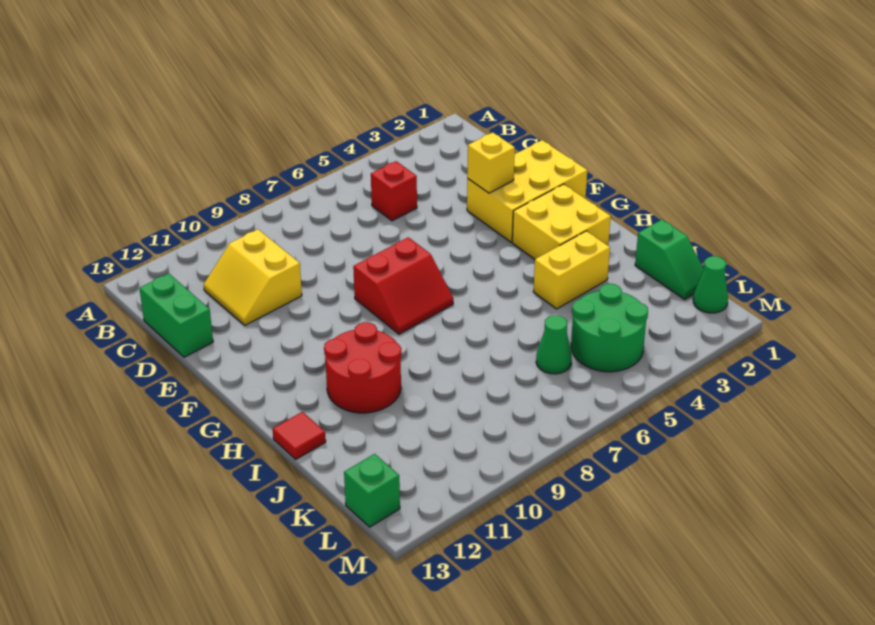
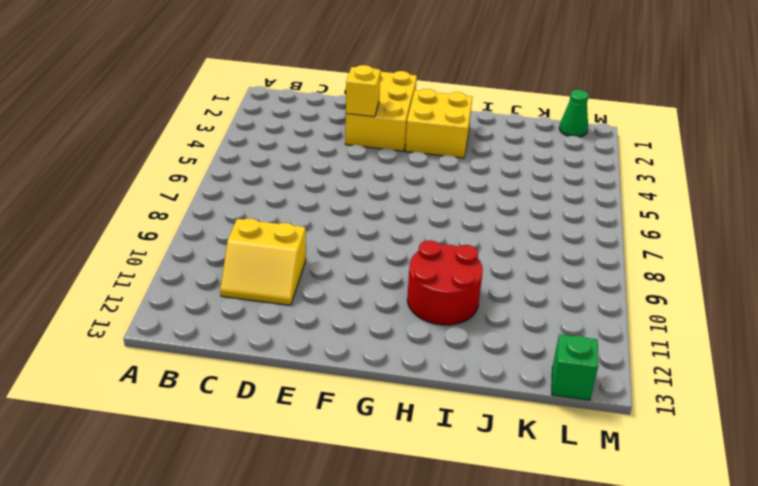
none -> red 1x1 brick [371,161,417,221]
none -> green 1x2 brick [139,273,213,357]
none -> red 2x2 slope [353,237,453,334]

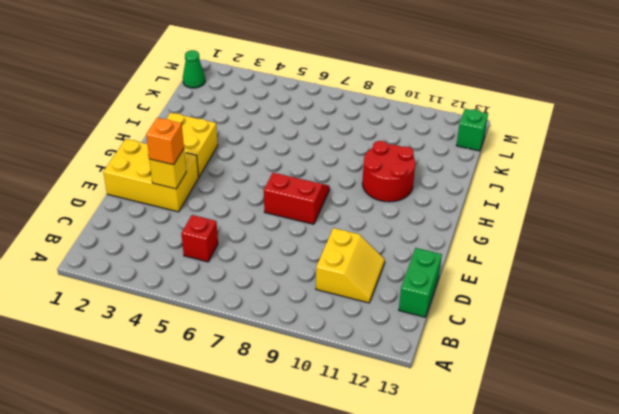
orange 1x1 brick [146,118,184,165] -> none
none -> yellow 1x2 brick [533,231,610,309]
none -> red 1x1 tile [273,412,326,459]
none -> green 1x2 slope [635,220,704,299]

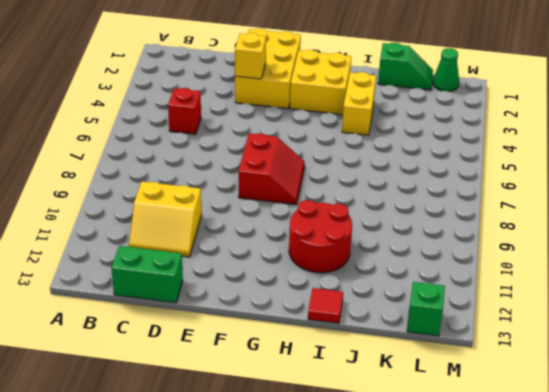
none -> green 2x2 round brick [571,284,648,372]
none -> green 1x1 cone [536,315,572,374]

